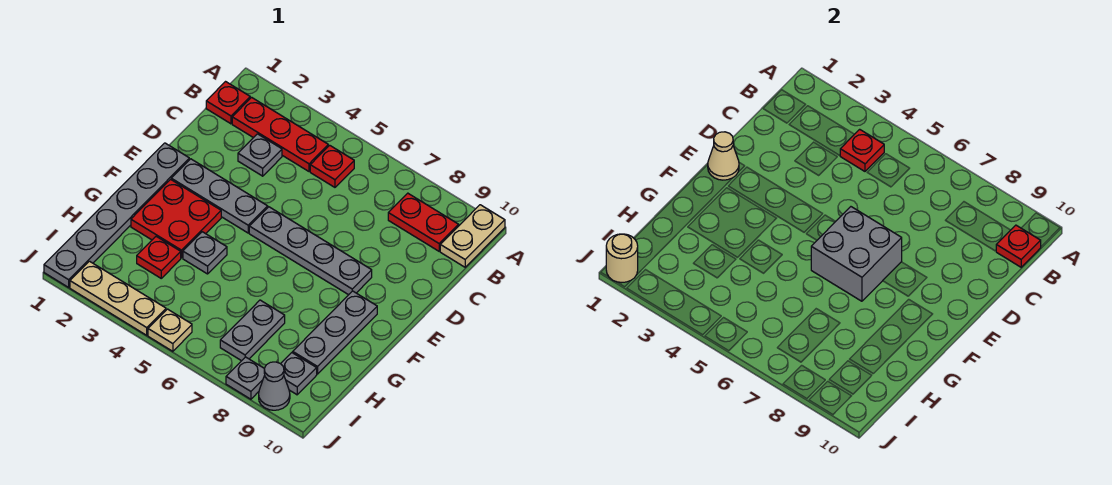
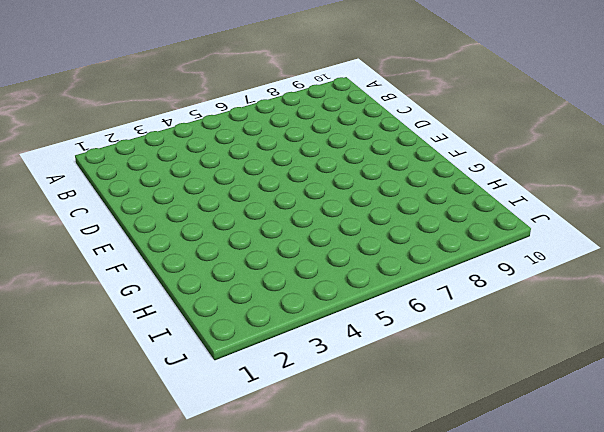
none -> tan 1x2 plate [440,205,505,267]
none -> red 1x1 plate [206,82,250,124]
none -> red 1x3 plate [232,97,328,171]

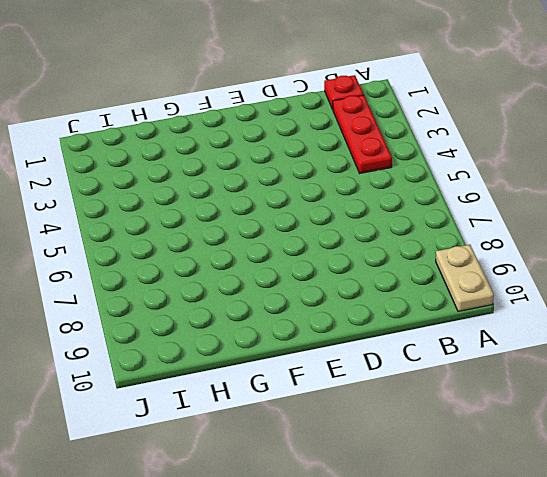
tan 1x2 plate [436,245,494,311] -> tan 1x2 plate turned to [440,205,505,267]
none -> red 1x1 plate [310,145,354,187]
none -> red 1x2 plate [388,193,459,251]
none -> grey 1x1 plate [238,134,282,176]

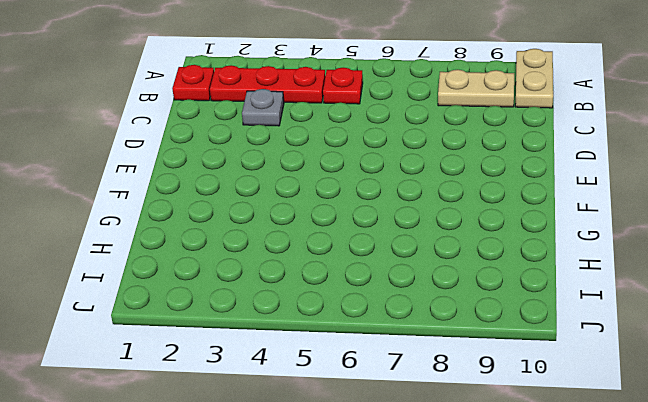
tan 1x2 plate [438,70,514,107] -> red 1x2 plate [388,193,459,251]
none -> grey 1x6 plate [44,143,189,287]
none -> grey 1x3 plate [171,159,268,233]
none -> grey 1x4 plate [249,207,372,295]

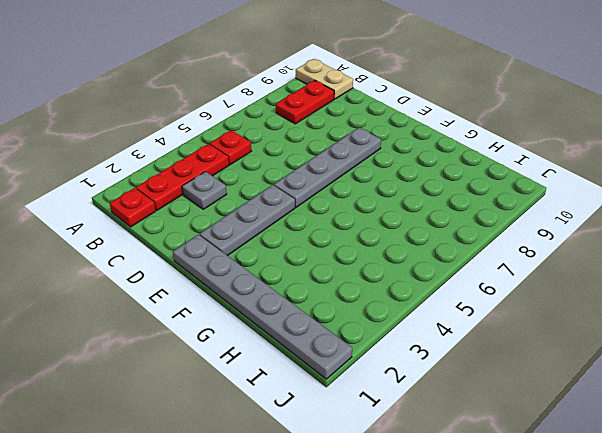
none -> red 2x2 plate [131,179,221,258]
none -> grey 1x3 plate [293,291,377,374]
none -> grey 1x1 plate [183,232,227,274]

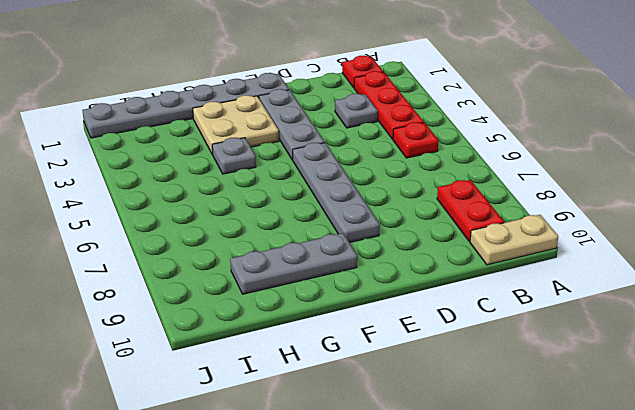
tan 2x2 plate [193,95,279,155] -> red 2x2 plate [131,179,221,258]
none -> red 1x1 plate [137,237,181,278]
none -> grey 1x2 plate [220,300,285,361]
none -> grey 1x1 plate [281,353,317,395]

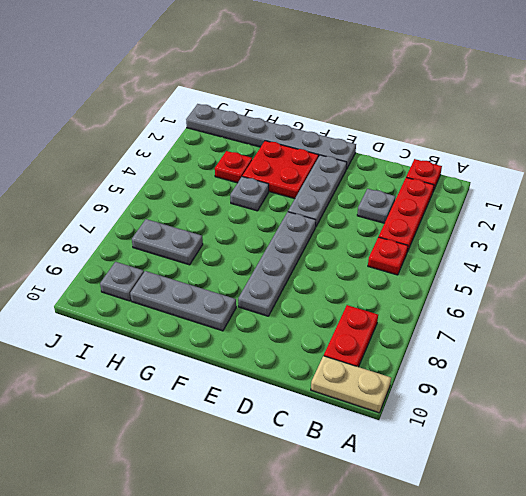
none -> tan 1x3 plate [70,261,166,335]
none -> tan 1x1 plate [148,309,192,351]
none -> grey 1x1 plate [226,357,265,399]

